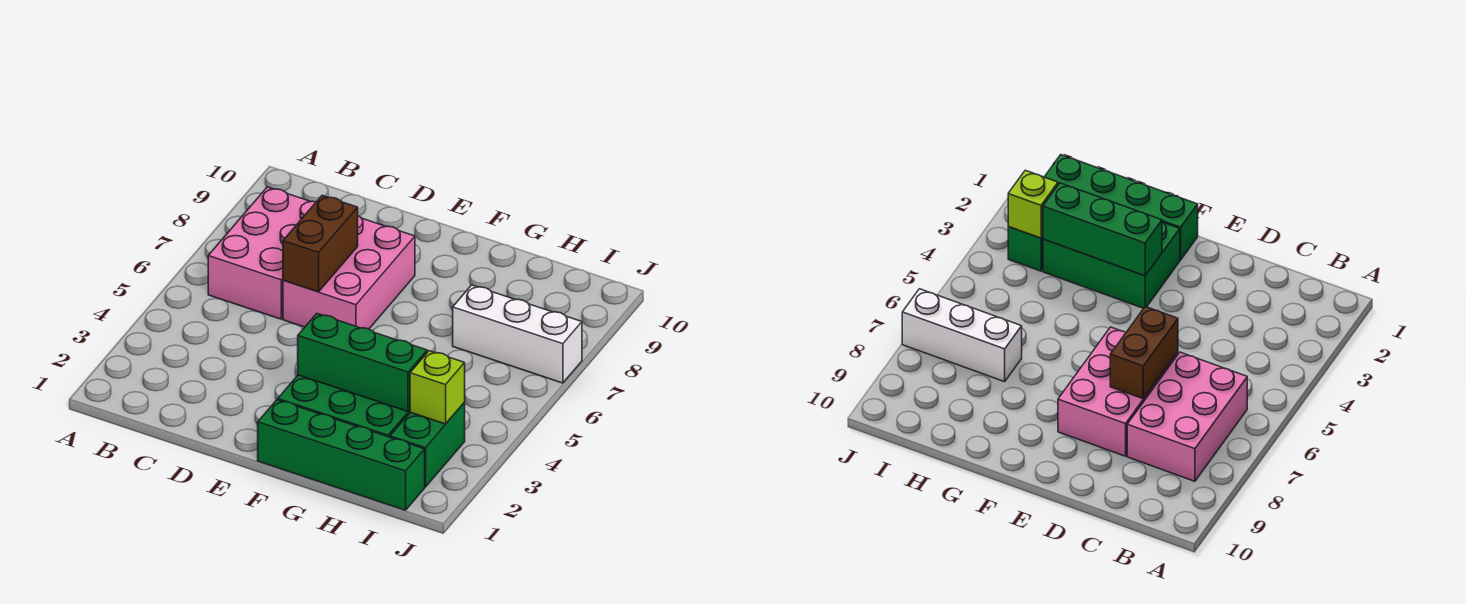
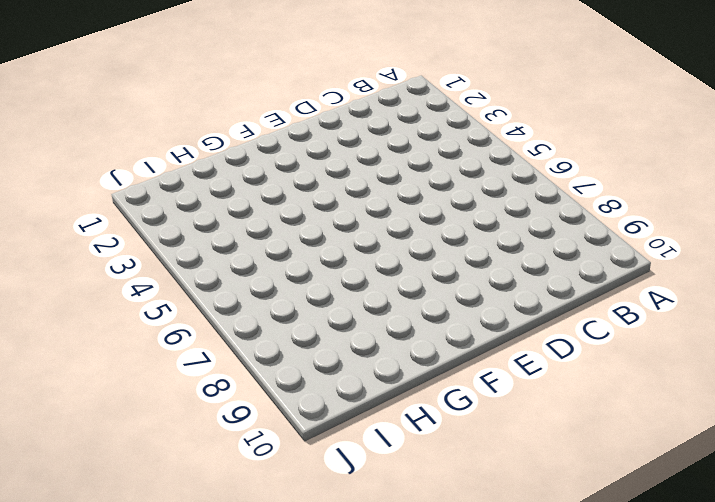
none -> pink 2x3 brick [208,187,316,319]
none -> pink 2x3 brick [283,216,415,329]

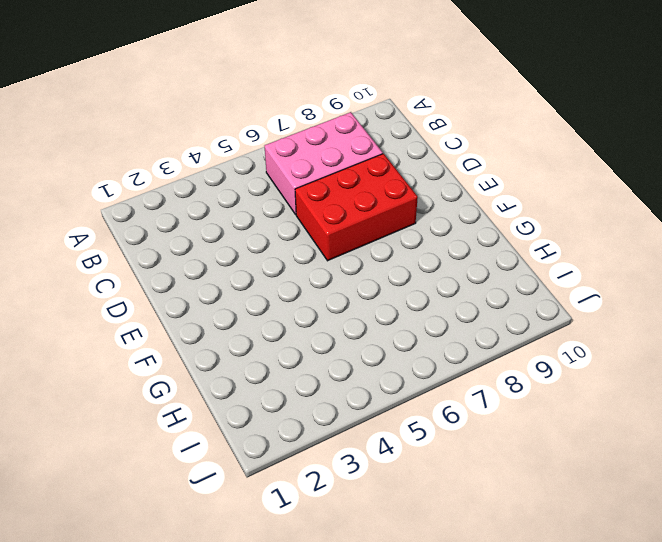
red 2x3 brick [295,154,418,261] -> pink 2x3 brick [283,216,415,329]
none -> green 1x4 brick [258,400,425,510]
none -> green 2x3 brick [278,375,410,437]

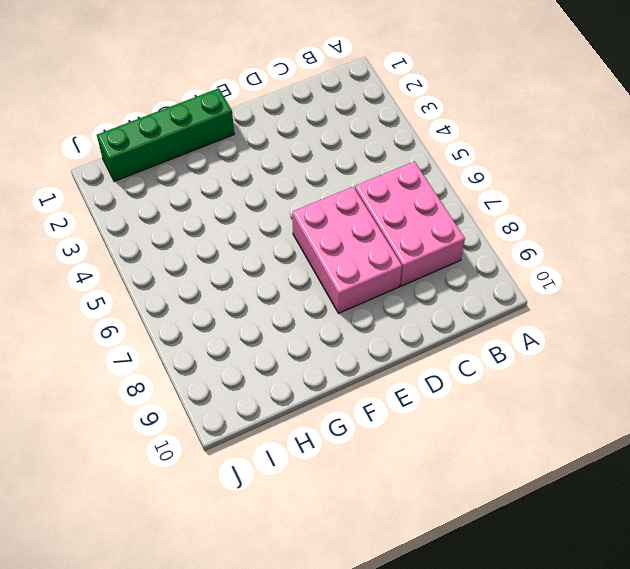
none -> green 2x3 brick [278,375,410,437]
none -> white 1x3 brick [453,285,582,383]

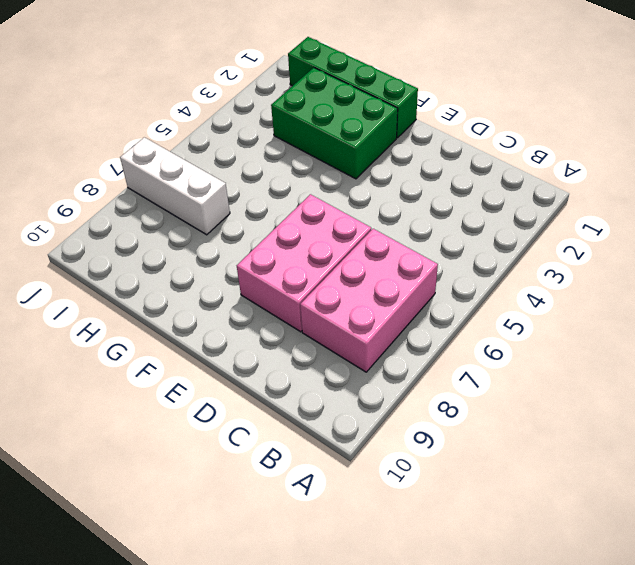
none -> green 1x2 brick [390,403,465,487]
none -> brown 1x2 brick [283,195,358,292]

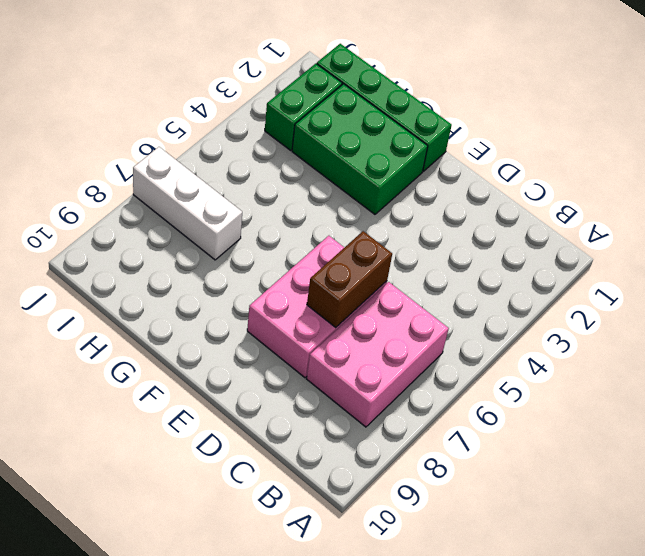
none -> green 1x3 brick [298,314,427,411]
none -> lime 1x1 brick [410,351,465,424]

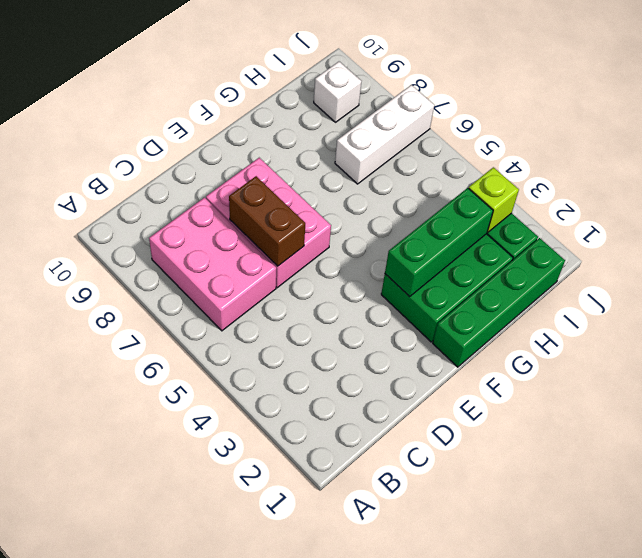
white 1x1 brick [314,62,361,122] -> none

